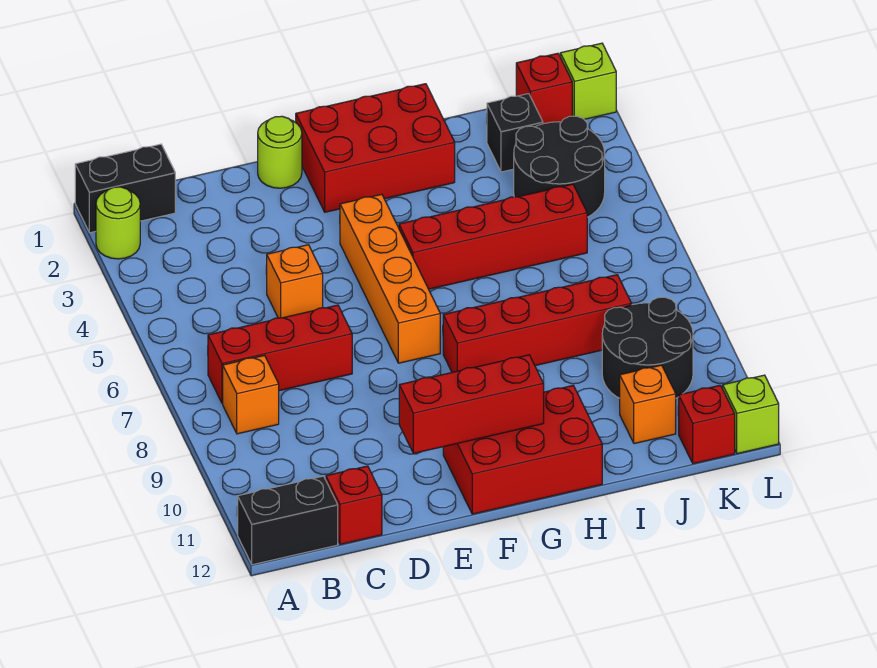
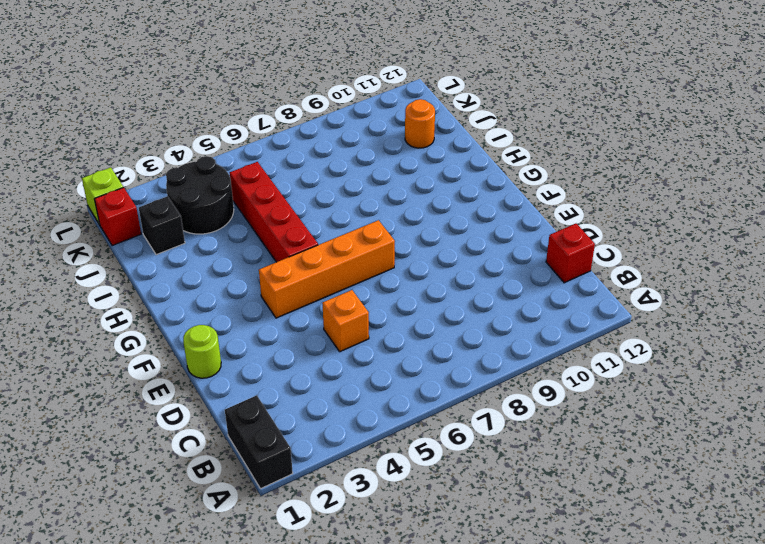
orange 1x1 round brick [405,99,435,148] -> orange 1x1 brick [620,365,676,444]
none -> lime 1x1 round brick [96,187,140,259]
none -> black 1x2 brick [237,476,338,565]
none -> red 1x3 brick [208,305,352,404]

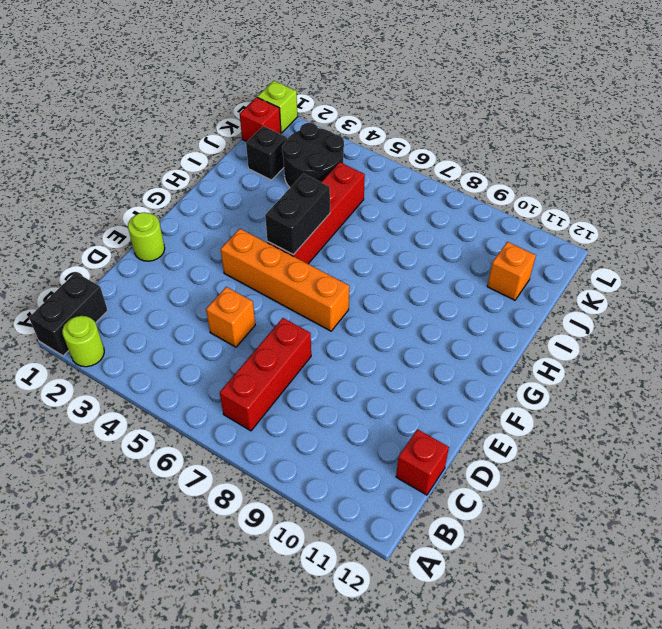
black 1x2 brick [265,174,330,255] -> black 1x2 brick moved to [237,476,338,565]
none -> orange 1x1 brick [223,355,279,434]
none -> red 2x3 brick [296,84,455,212]
none -> red 2x3 brick [443,386,602,514]

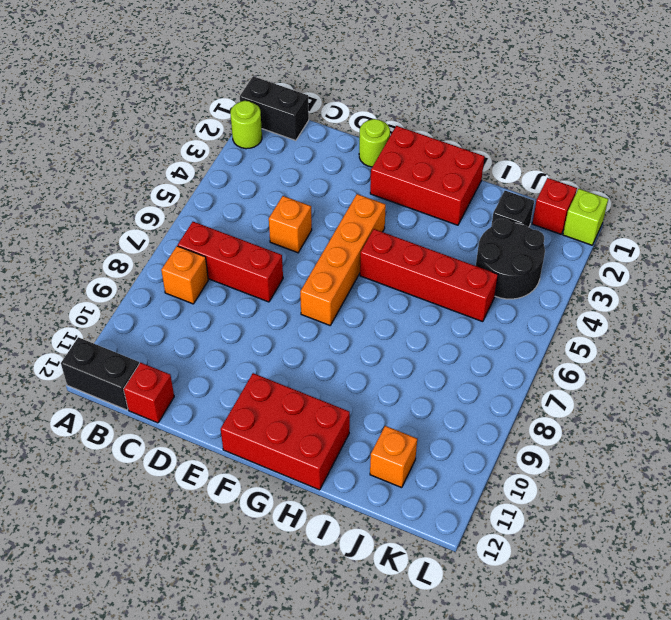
none -> red 1x4 brick [443,275,632,372]
none -> black 2x2 round brick [602,297,693,398]
none -> red 1x1 brick [679,385,735,464]

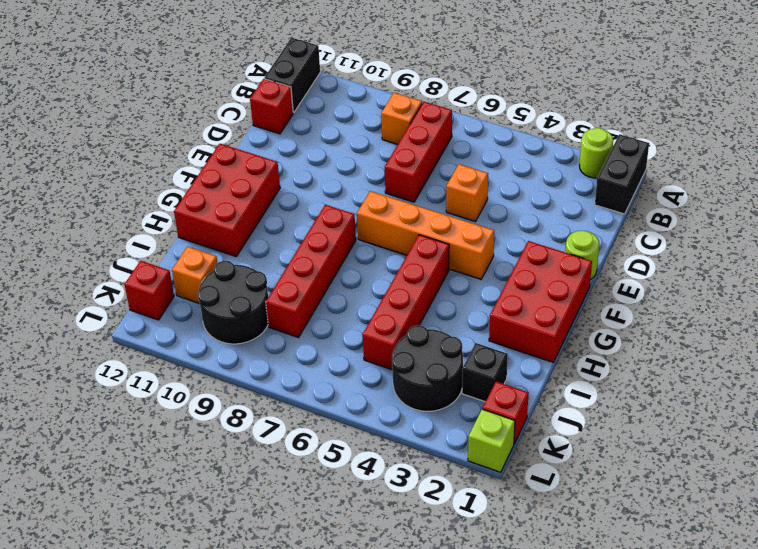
none -> lime 1x1 brick [723,375,779,454]
none -> red 1x3 brick [399,355,544,453]

